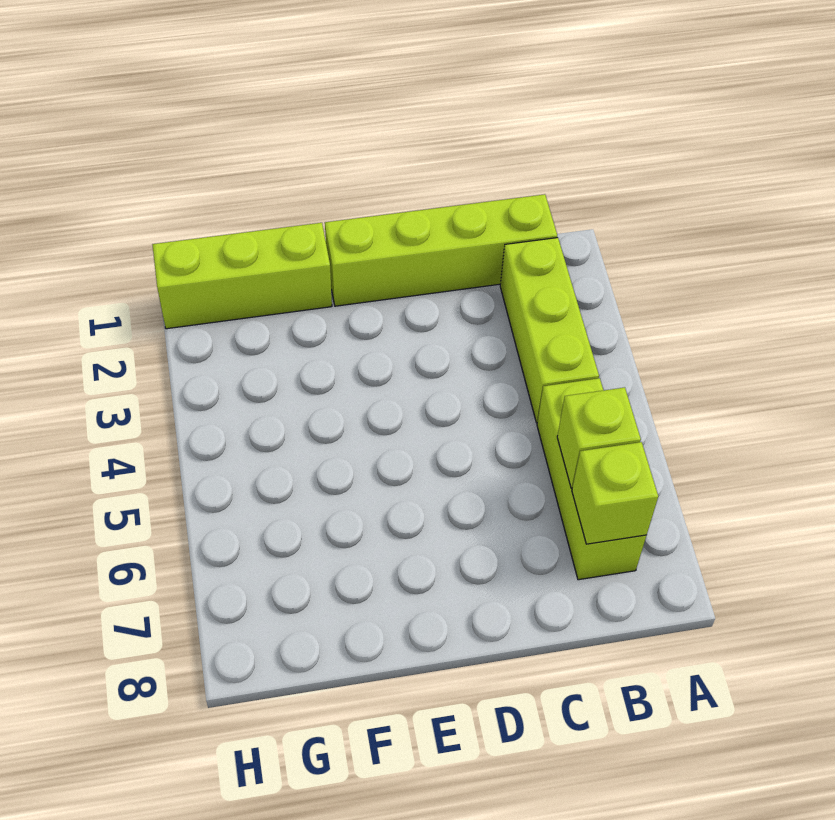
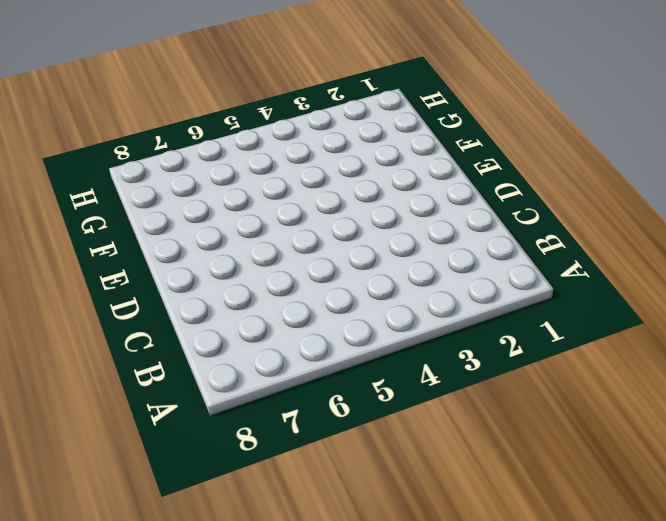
none -> lime 1x4 brick [325,194,557,306]
none -> lime 1x3 brick [500,238,599,423]

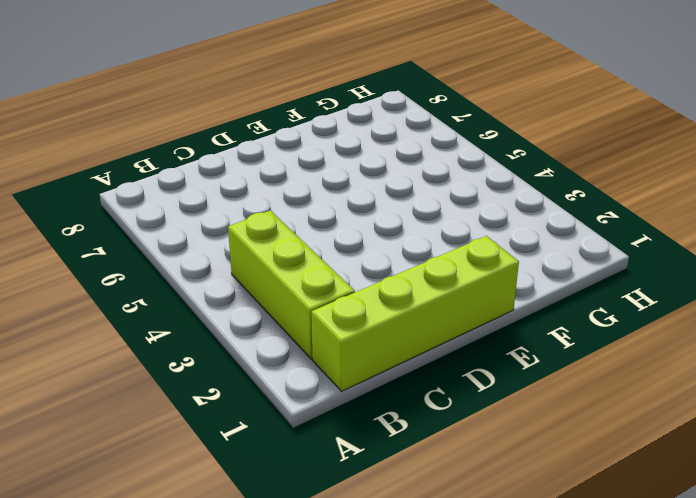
none -> lime 1x3 brick [537,378,646,580]
none -> lime 1x3 brick [152,223,332,329]

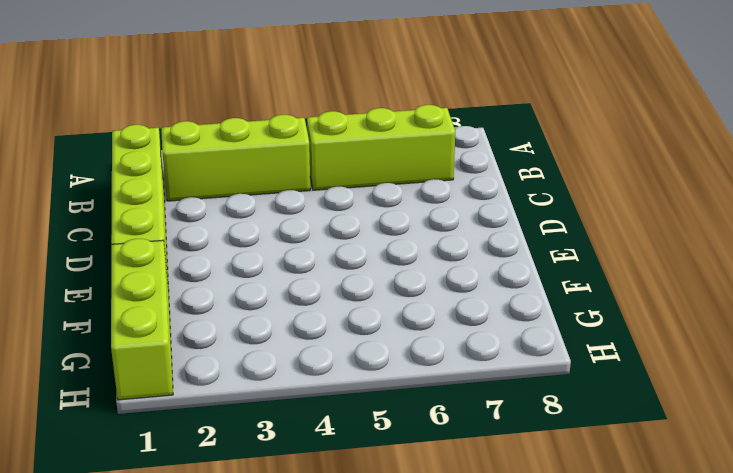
none -> lime 1x1 brick [557,387,641,488]
none -> lime 1x1 brick [572,442,658,544]

